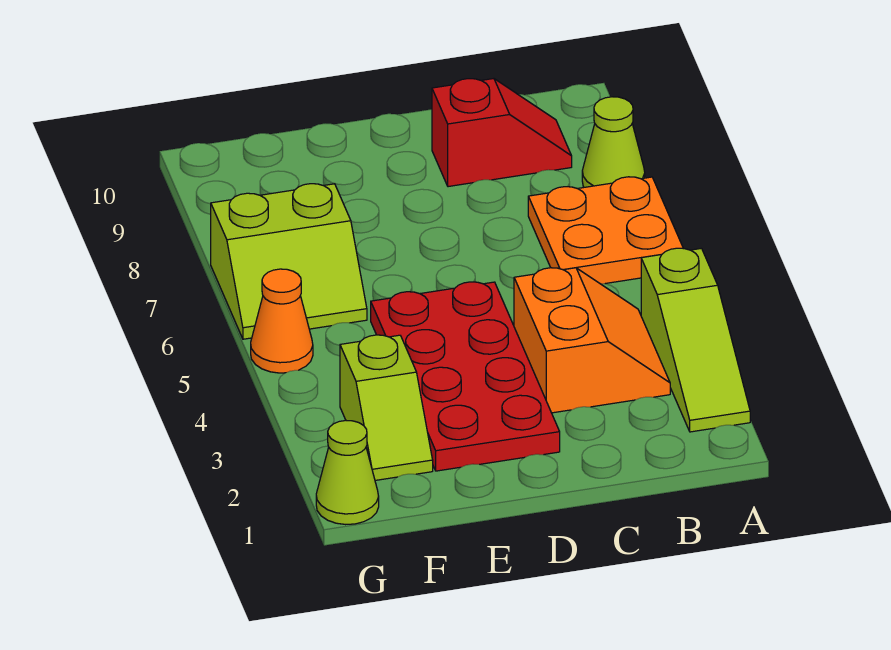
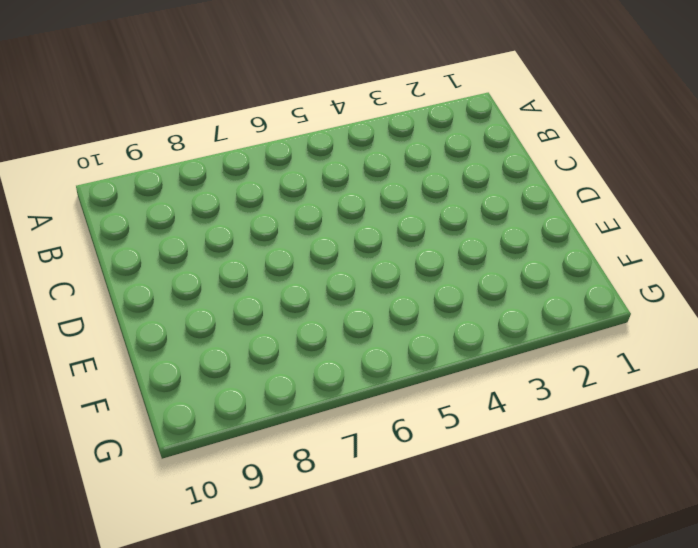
none -> lime 1x3 slope [641,248,750,432]
none -> orange 2x2 plate [528,177,683,284]

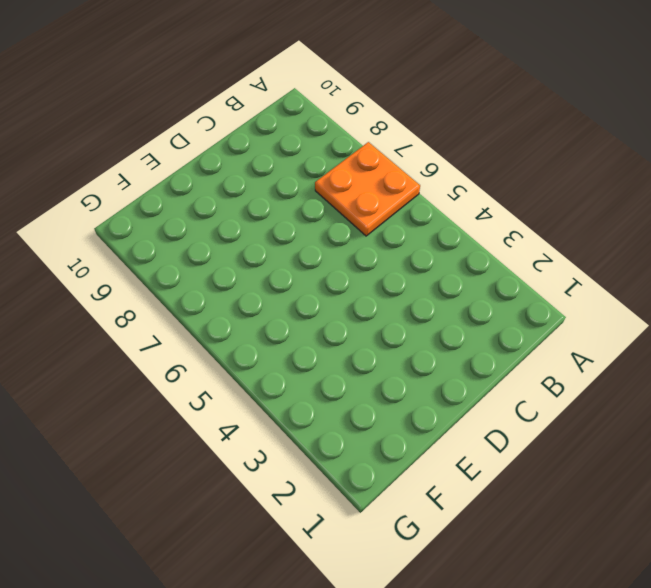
none -> lime 1x3 slope [641,248,750,432]
none -> lime 1x1 cone [582,97,645,187]

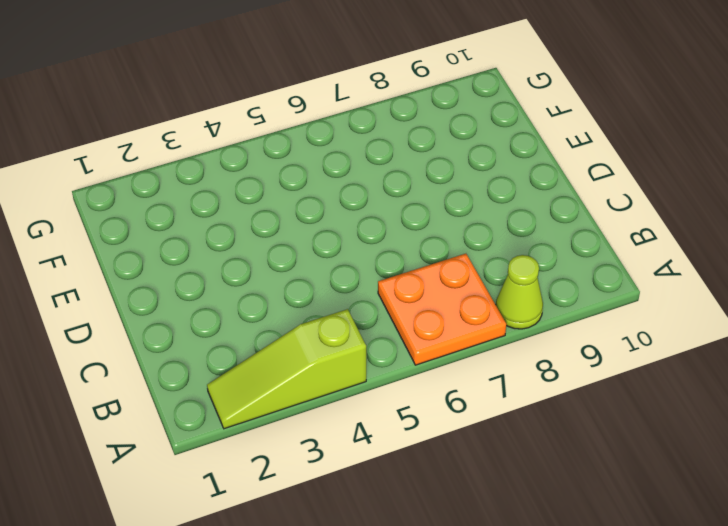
none -> orange 2x2 slope [514,268,670,413]
none -> red 1x2 slope [432,79,572,187]

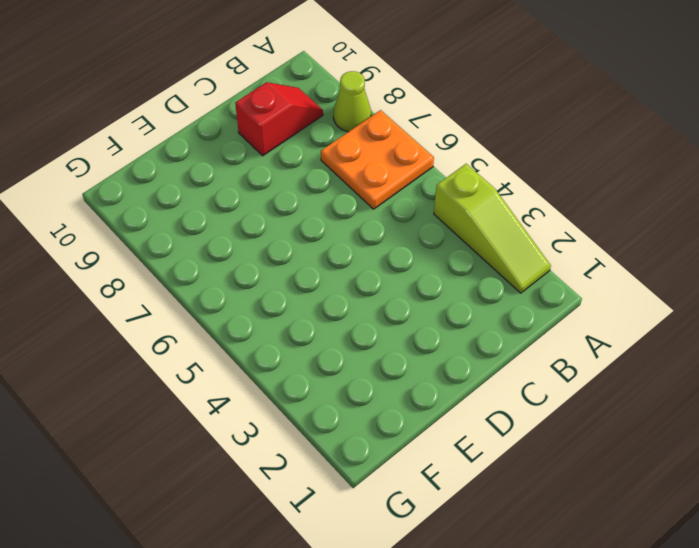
none -> orange 2x2 slope [514,268,670,413]
none -> red 2x4 plate [371,282,560,471]

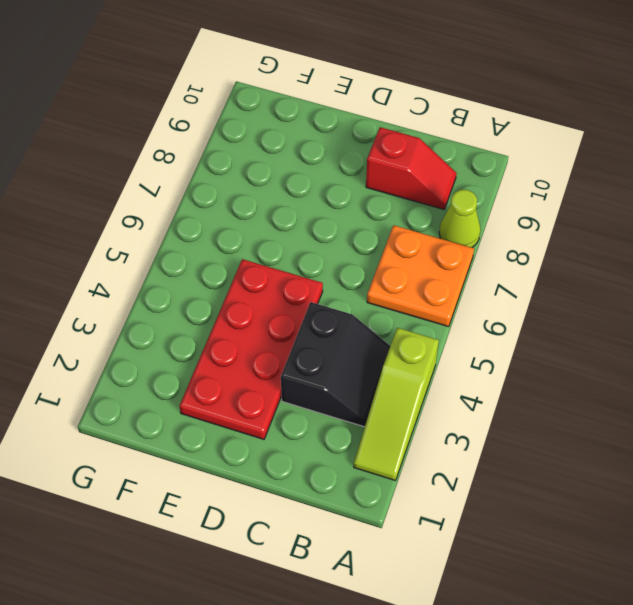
black 2x2 slope [281,302,390,427] -> orange 2x2 slope [514,268,670,413]
none -> lime 1x2 slope [340,335,433,480]
none -> lime 2x2 slope [211,184,367,339]

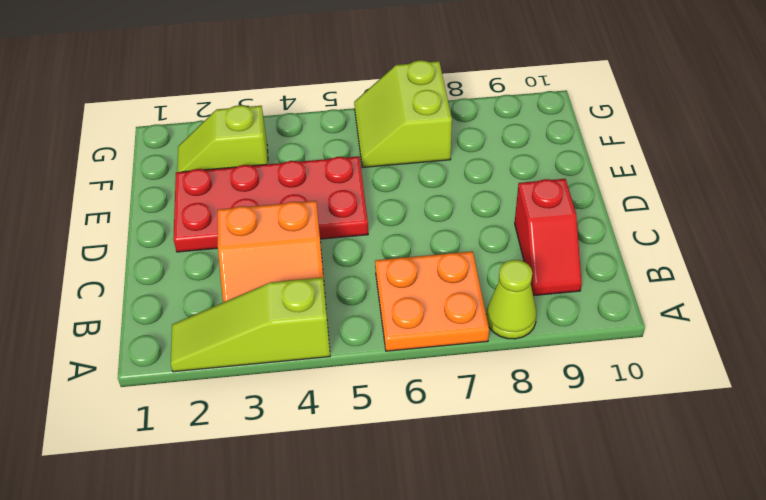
none -> lime 1x1 cone [316,421,379,525]
none -> orange 1x1 cone [251,269,313,373]

